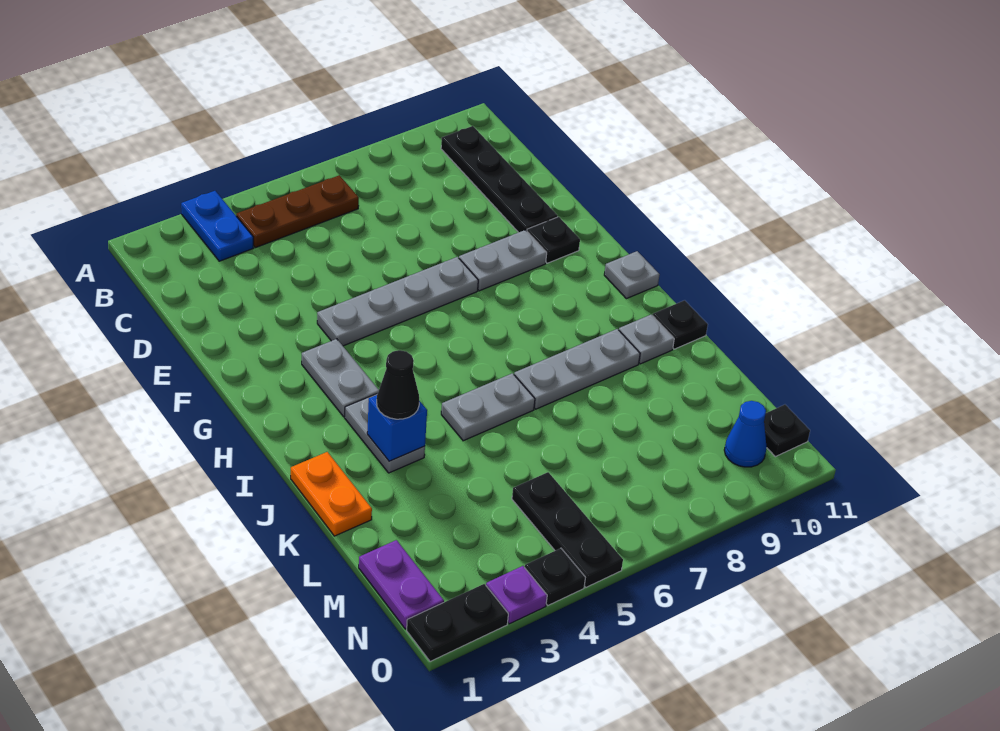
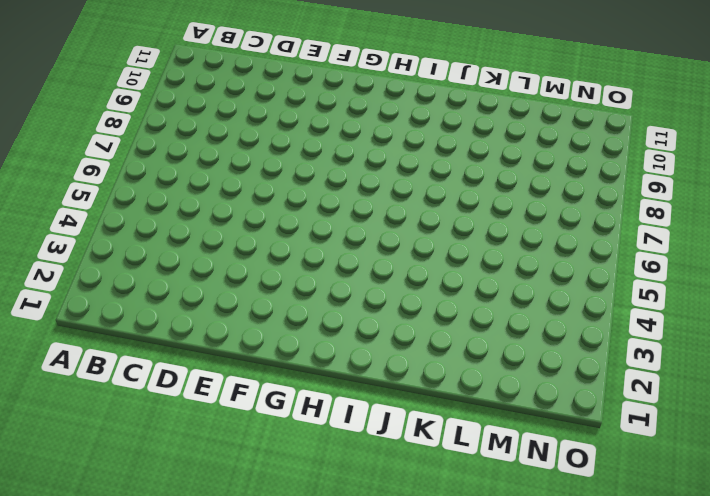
none -> blue 1x2 plate [181,191,253,261]
none -> brown 1x3 plate [236,175,359,248]
none -> black 1x4 plate [441,126,558,233]

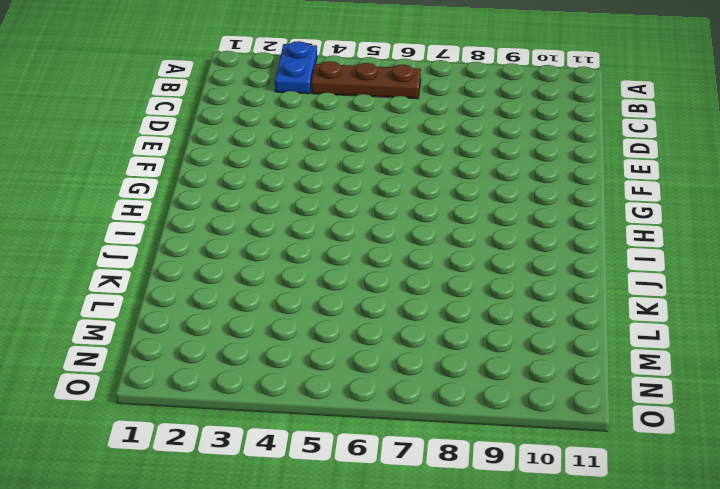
none -> black 1x4 plate [441,126,558,233]
none -> grey 1x4 plate [317,257,478,346]
none -> grey 1x2 plate [459,230,547,291]

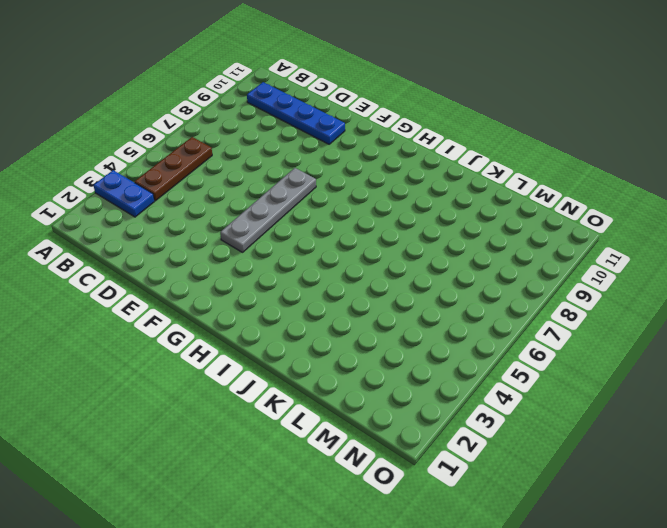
blue 1x4 plate [247,82,345,144] -> black 1x4 plate [441,126,558,233]
none -> grey 1x2 plate [459,230,547,291]
none -> black 1x1 plate [527,217,580,263]
none -> grey 1x2 plate [302,339,379,417]

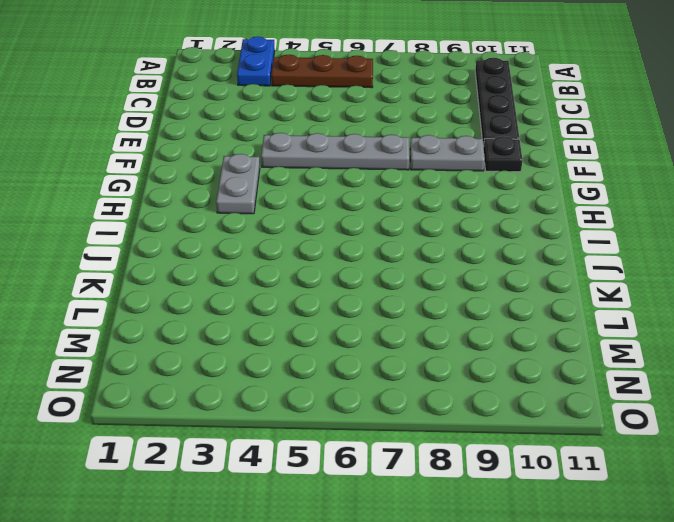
none -> grey 1x1 plate [604,251,660,299]
none -> grey 1x2 plate [345,394,425,473]
none -> orange 1x2 plate [291,452,372,536]

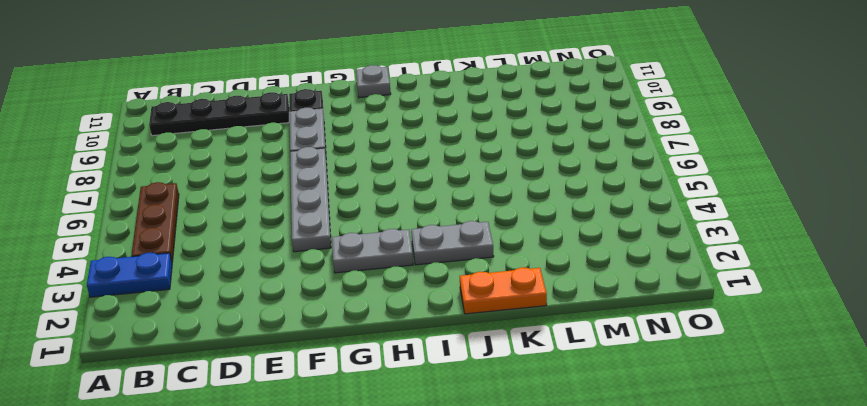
none -> grey 1x2 plate [441,373,535,441]
none -> grey 1x3 plate [514,329,640,409]
none -> grey 1x1 plate [619,315,674,364]

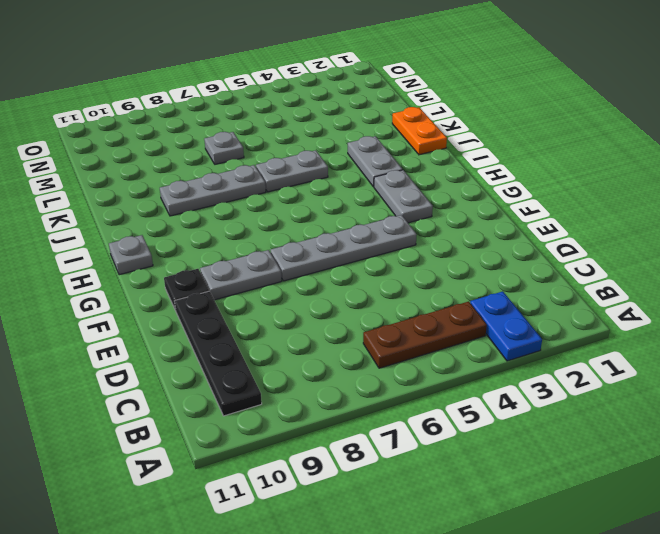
grey 1x1 plate [204,132,244,164] -> grey 1x1 plate moved to [619,315,674,364]
none -> black 1x1 plate [653,300,708,349]
none -> purple 1x2 plate [359,540,444,629]
none -> black 1x3 plate [512,472,623,587]

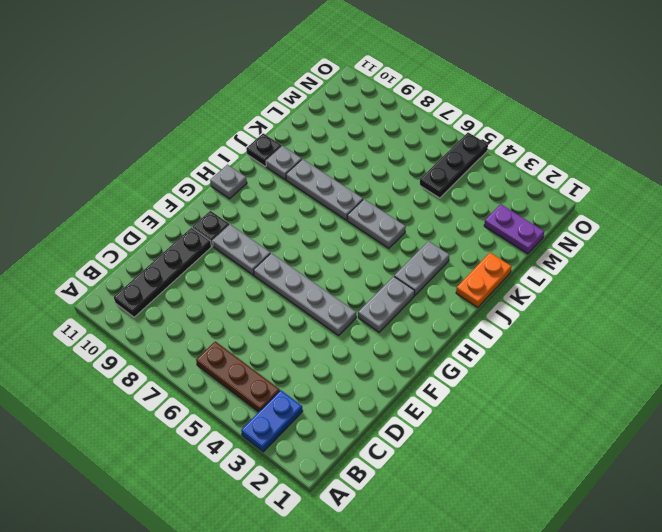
purple 1x2 plate [484,204,544,254] -> purple 1x2 plate turned to [359,540,444,629]
none -> blue 1x1 cone [724,401,767,467]
none -> black 1x1 plate [764,405,810,457]
none -> black 1x2 plate [407,584,508,661]

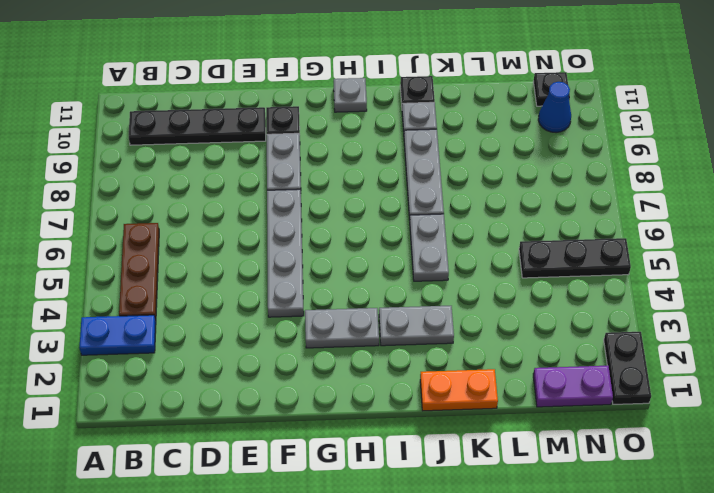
none -> purple 1x1 plate [486,566,547,624]
none -> black 1x1 plate [525,548,585,605]
none -> blue 1x1 brick [367,395,427,461]

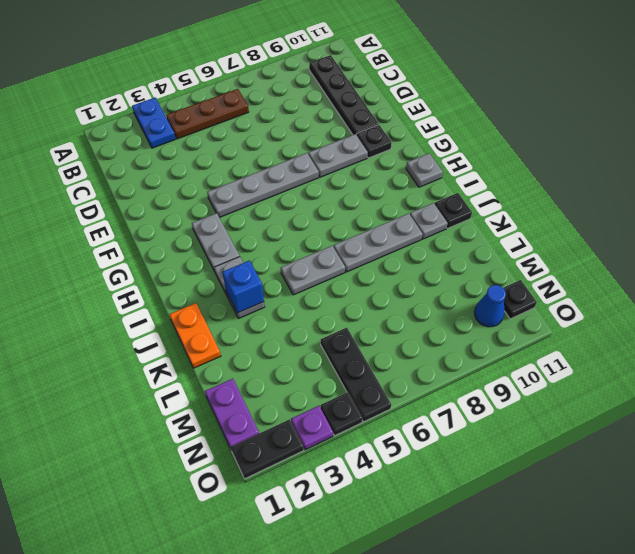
none -> black 1x1 cone [377,350,419,419]

